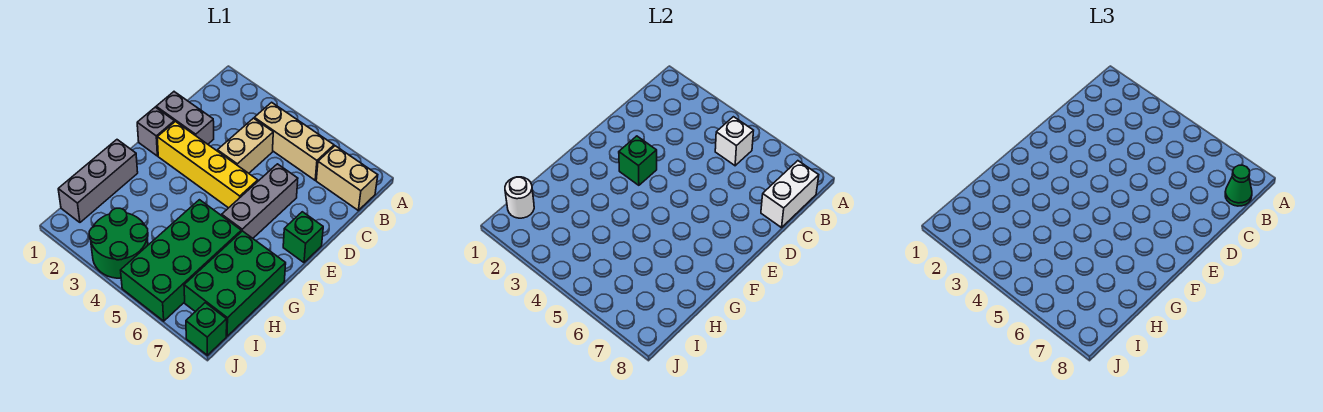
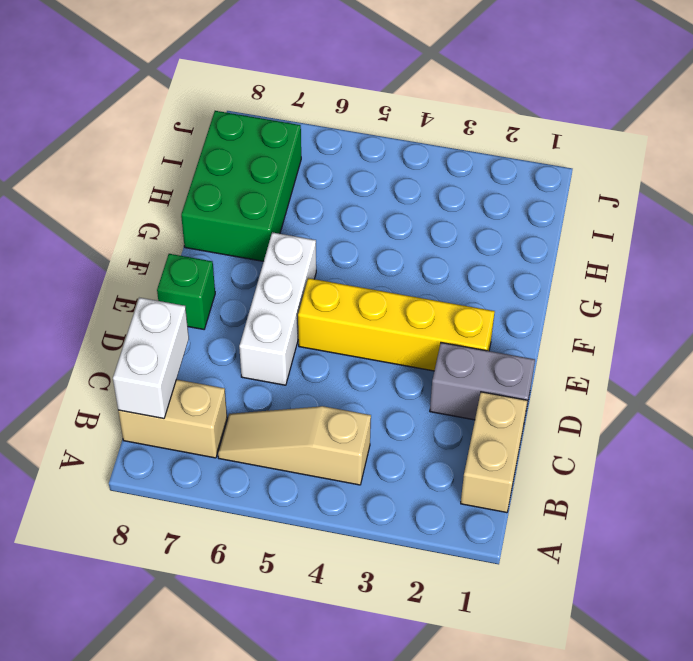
tan 1x2 brick [461,392,527,513] -> tan 1x2 brick moved to [217,118,273,173]
tan 1x3 slope [218,406,371,485] -> tan 1x3 brick [254,102,334,180]
white 1x3 brick [239,232,316,385] -> grey 1x3 brick [222,164,298,238]
none -> grey 1x1 brick [137,107,174,156]
none -> grey 1x3 brick [58,140,138,222]
none -> green 2x4 brick [121,200,241,321]

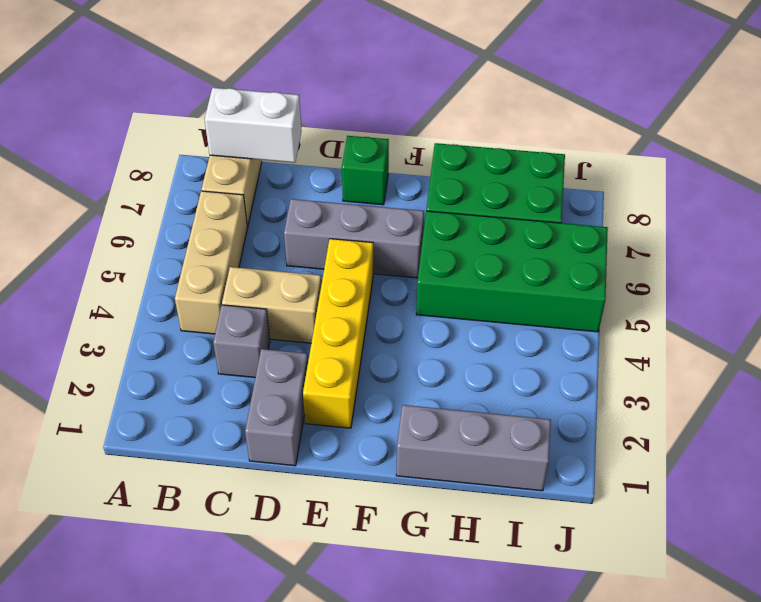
grey 1x1 brick [213,305,270,378] -> grey 1x1 brick moved to [137,107,174,156]
none -> green 2x2 round brick [89,208,148,278]
none -> green 1x1 brick [186,303,227,355]
none -> white 1x1 brick [715,117,754,166]

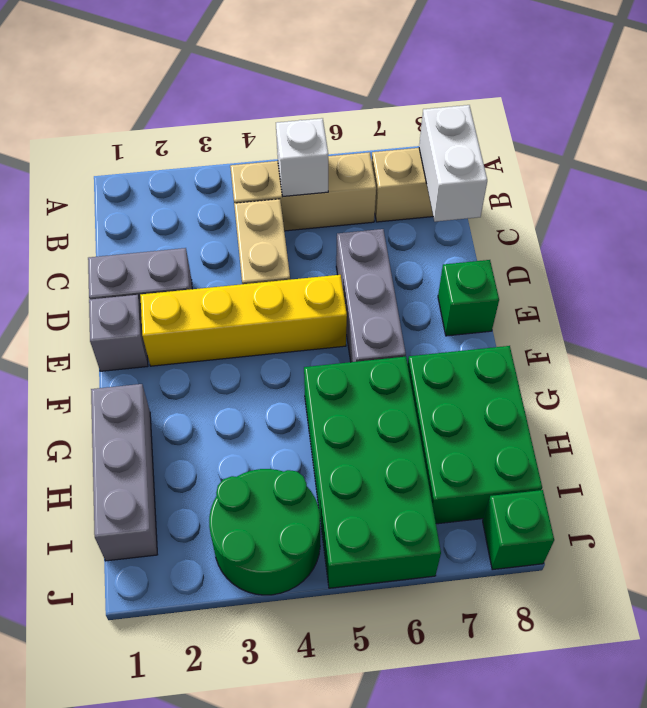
none -> green 1x1 brick [619,136,657,185]
none -> white 1x1 round brick [505,177,534,218]
none -> green 1x1 cone [1225,165,1252,206]

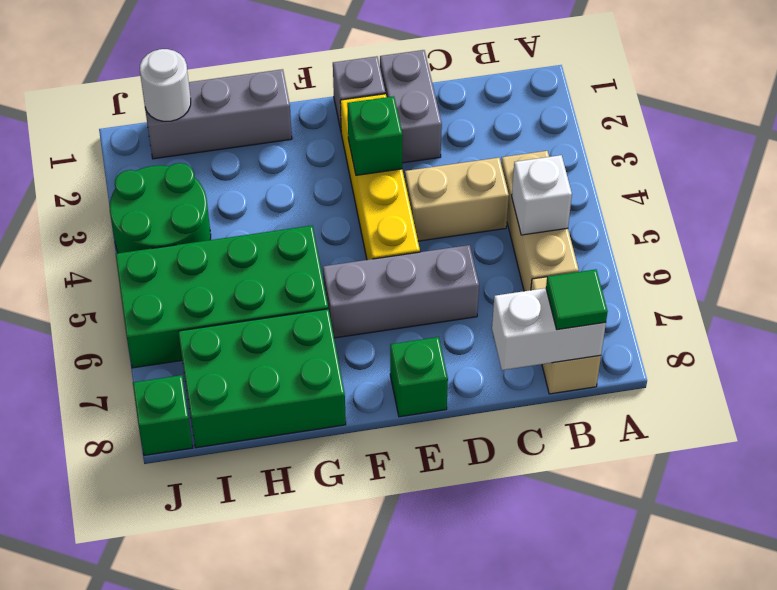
green 1x1 tile [546,269,608,330] -> green 1x1 cone [1225,165,1252,206]

